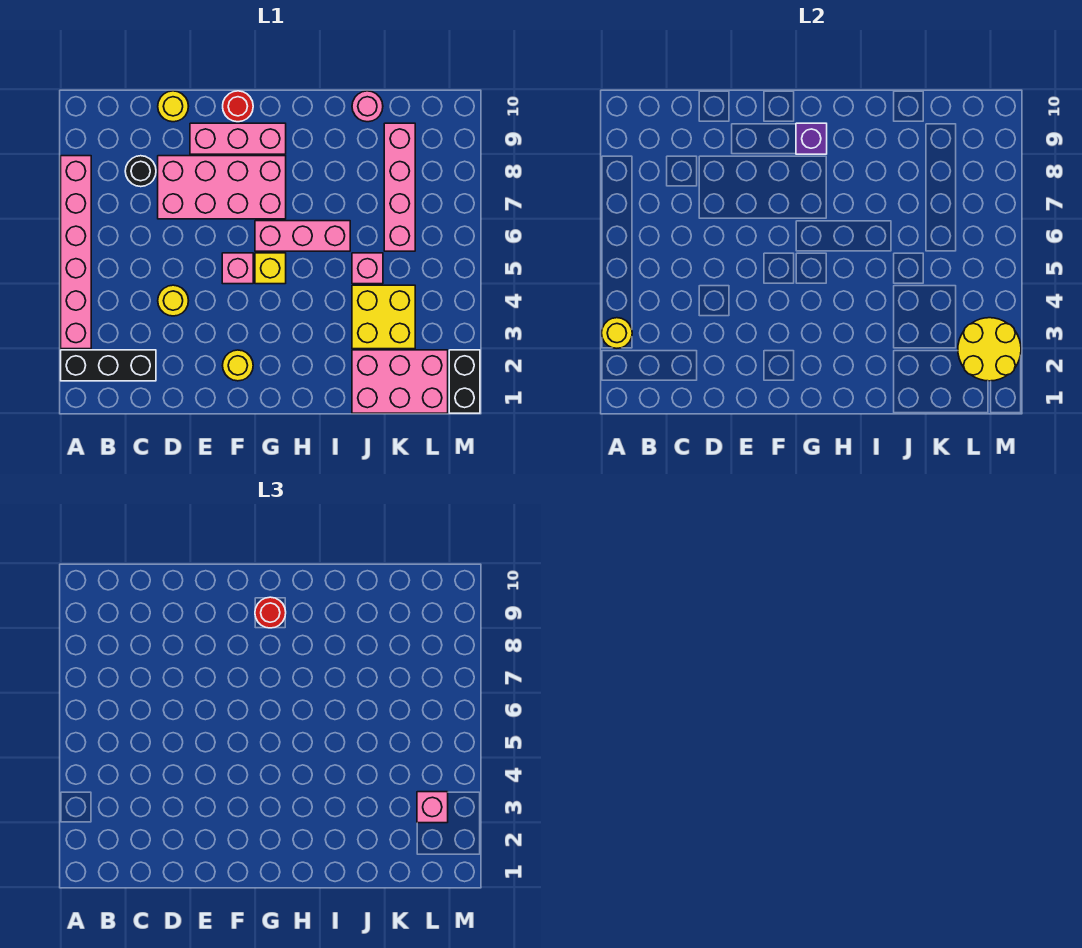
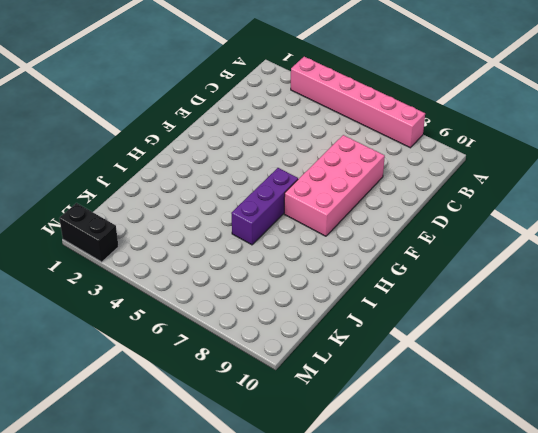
purple 1x3 brick [231,168,298,245] -> pink 1x3 brick [255,221,350,251]
none -> black 1x3 brick [61,350,156,381]
none -> black 1x1 round brick [125,156,156,187]
none -> yellow 1x1 round brick [158,285,189,316]

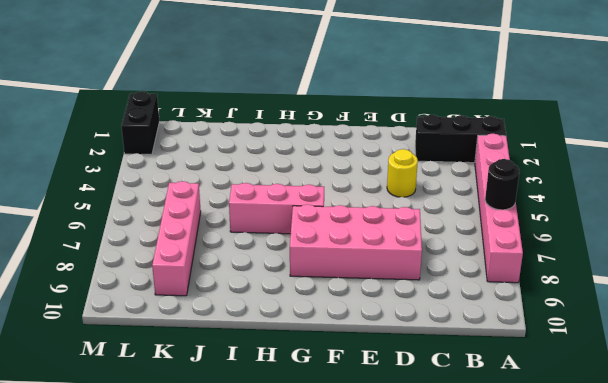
black 1x1 round brick [485,159,520,210] -> black 1x1 round brick moved to [125,156,156,187]
none -> yellow 1x1 round brick [158,91,189,122]
none -> pink 1x3 brick [190,123,286,154]
none -> yellow 1x1 round brick [223,350,253,381]

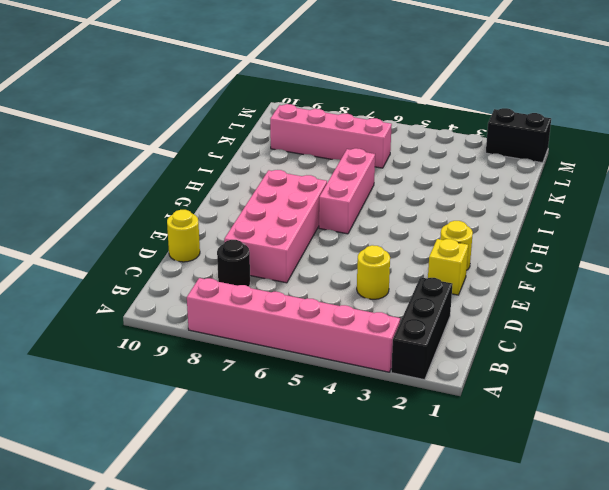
yellow 1x1 brick [428,239,468,295] -> yellow 1x1 brick moved to [255,253,286,284]
none -> pink 1x3 brick [190,123,286,154]
none -> pink 1x1 brick [222,253,253,284]
none -> red 1x1 round brick [223,91,253,122]

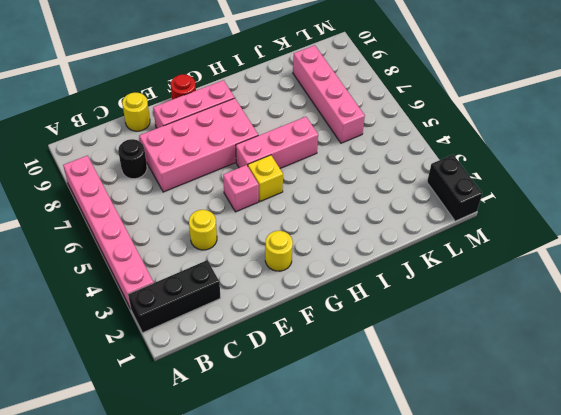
none -> pink 2x3 brick [352,350,448,413]
none -> yellow 2x2 brick [352,285,415,349]
none -> pink 1x1 brick [352,253,383,284]

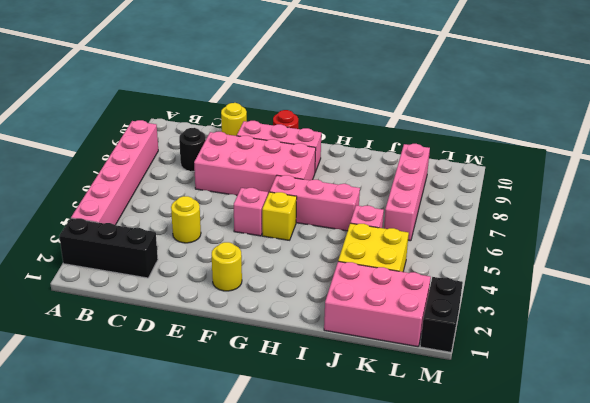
none -> pink 1x1 round brick [352,91,383,122]
none -> yellow 1x1 round brick [602,318,632,348]
none -> purple 1x1 brick [796,123,827,154]

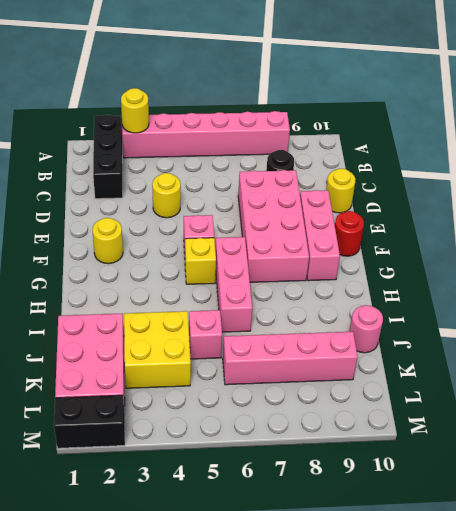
none -> purple 1x1 brick [796,123,827,154]
none -> yellow 2x2 round brick [958,318,1021,381]
none -> red 1x1 round brick [255,597,286,628]

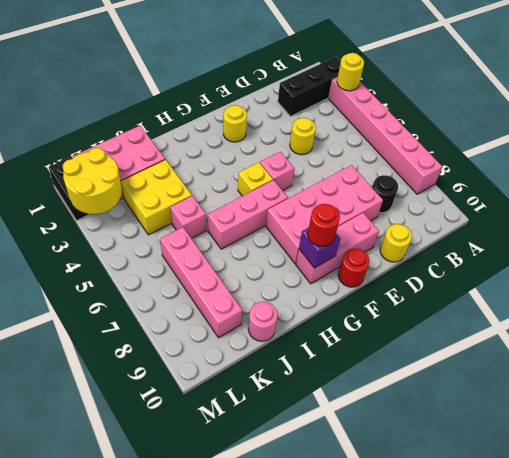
none -> pink 1x1 brick [417,792,448,823]

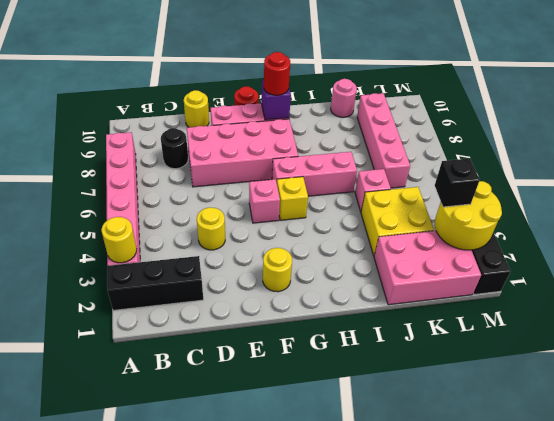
black 1x1 brick [435,158,480,207] -> pink 1x1 brick [417,792,448,823]

